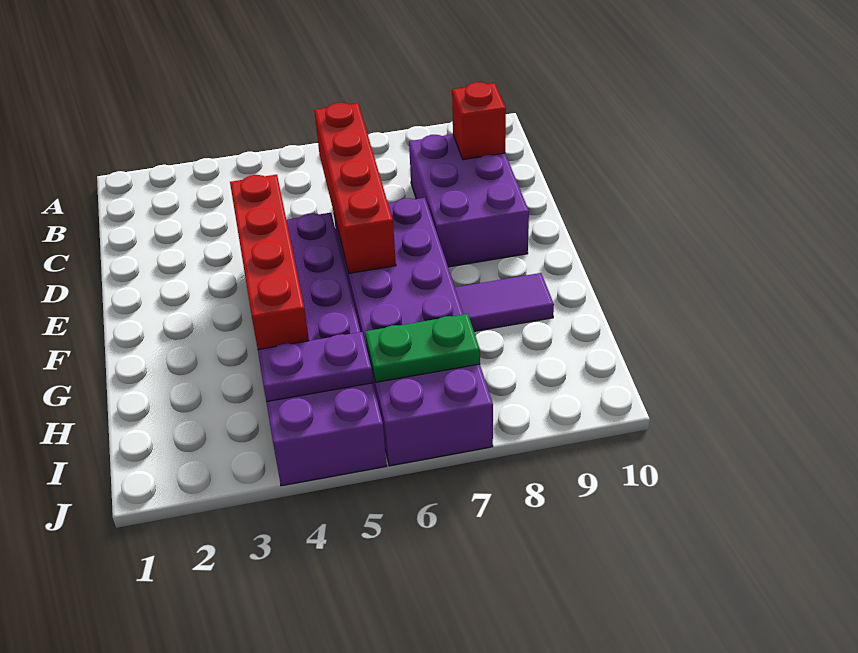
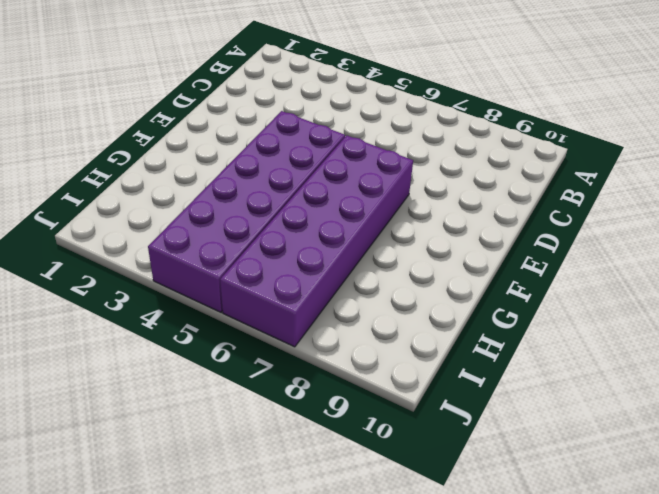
none -> purple 2x3 brick [409,134,529,267]
none -> purple 1x2 tile [455,273,554,331]

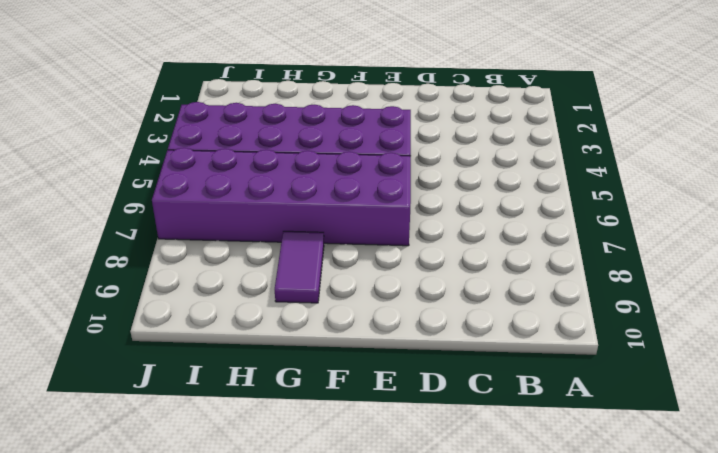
none -> purple 2x3 brick [409,134,529,267]
none -> red 1x4 brick [314,103,396,273]

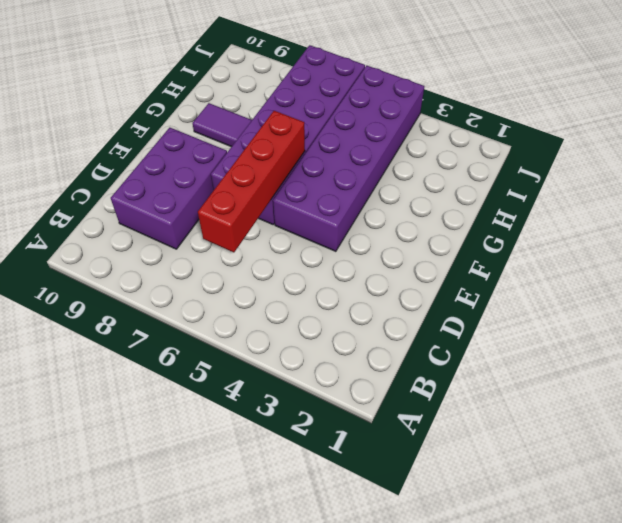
none -> red 1x1 brick [452,82,506,160]
none -> red 1x4 brick [230,175,309,350]

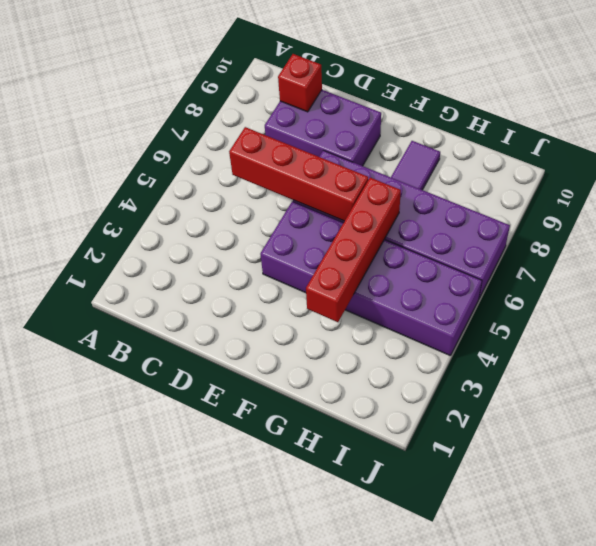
red 1x4 brick [306,178,401,322] -> red 1x4 brick turned to [230,175,309,350]
none -> purple 1x2 plate [258,332,373,402]
none -> green 1x2 plate [365,314,480,382]

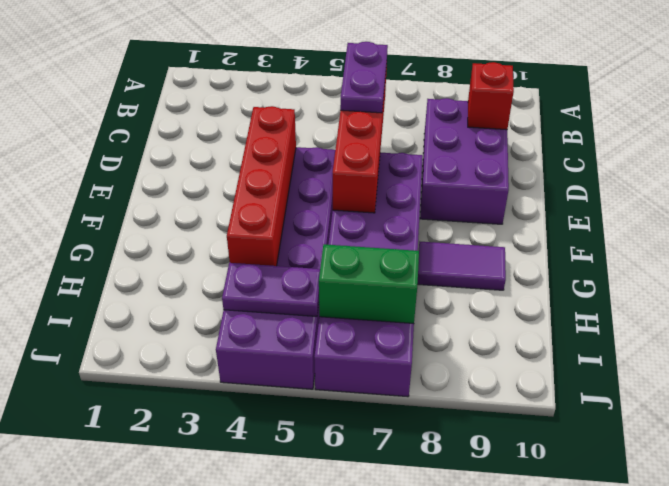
purple 1x2 plate [340,42,388,113] -> none
green 1x2 brick [319,244,419,324] -> green 1x2 plate [365,314,480,382]

